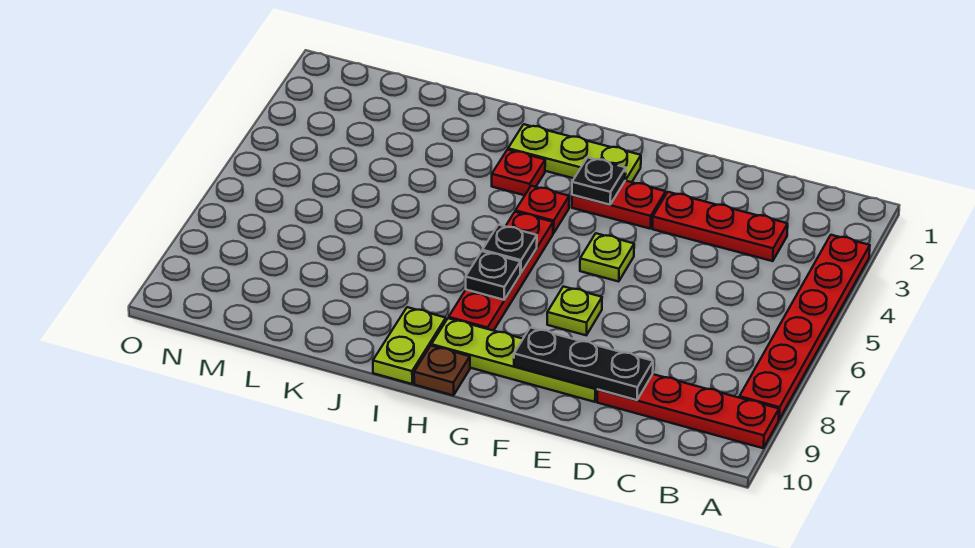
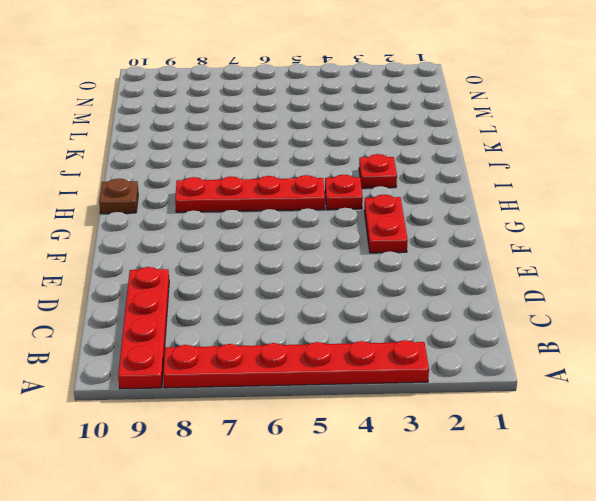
none -> red 1x3 plate [652,192,788,261]
none -> lime 1x4 plate [431,318,597,402]
none -> lime 1x1 plate [580,233,634,282]

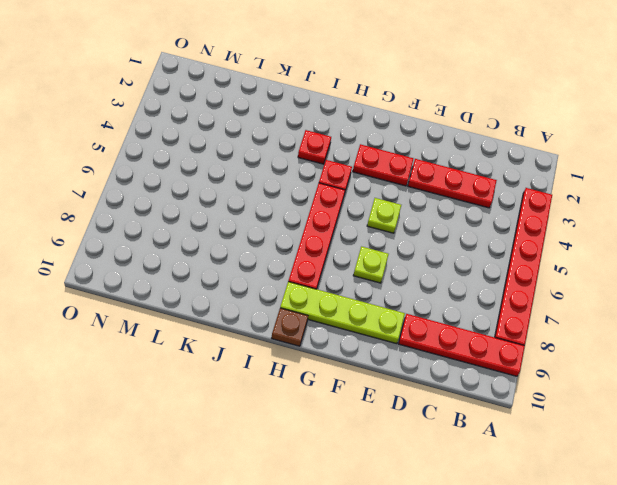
none -> lime 1x3 plate [508,124,641,182]
none -> lime 1x2 plate [373,307,446,384]
none -> black 1x3 plate [514,327,653,400]

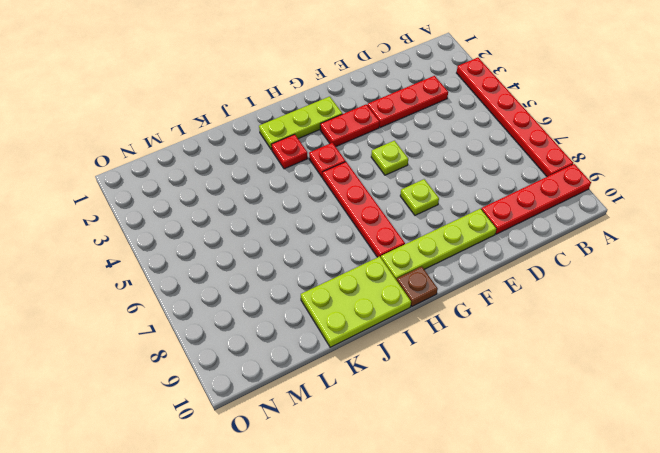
lime 2x3 plate [301,256,411,347] -> lime 1x2 plate [373,307,446,384]
none -> black 1x3 plate [514,327,653,400]
none -> black 1x1 plate [572,157,626,205]
none -> black 1x1 plate [482,225,537,273]

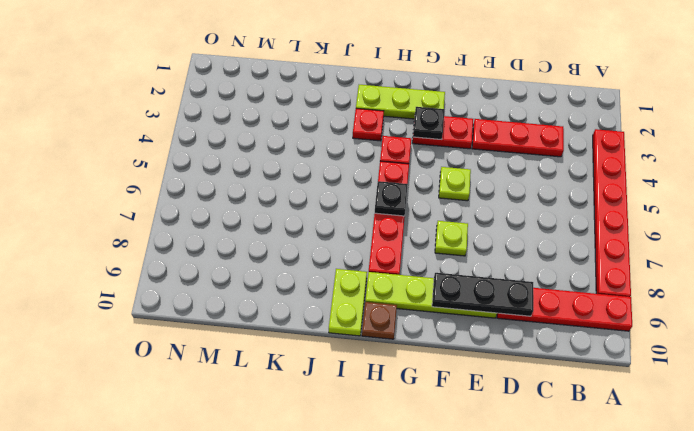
none -> black 1x1 plate [466,251,520,300]

